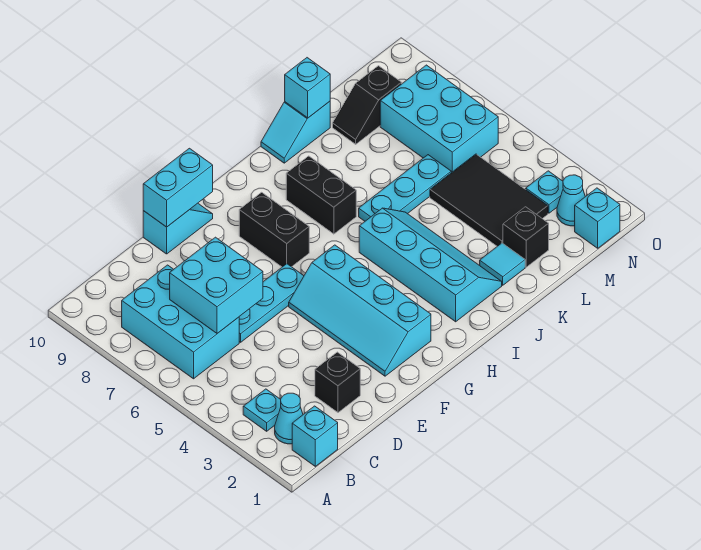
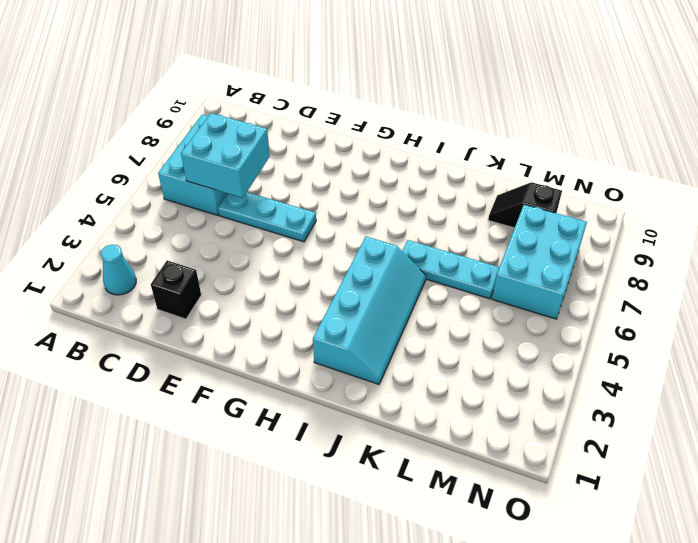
none -> cyan 1x1 brick [292,406,338,466]
none -> cyan 1x1 plate [243,389,281,431]
none -> cyan 1x2 slope [143,203,213,254]

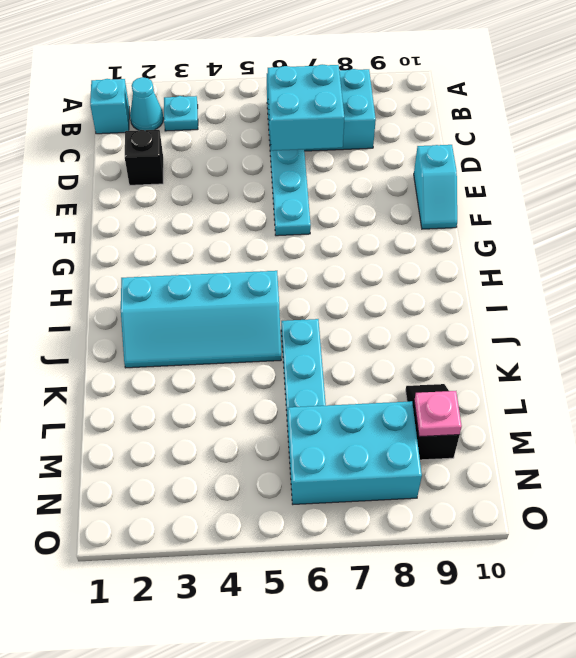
pink 1x1 plate [414,391,462,437] -> none
none -> cyan 2x4 slope [289,245,431,376]
none -> black 1x2 brick [239,192,309,267]
none -> black 1x2 brick [286,156,356,234]

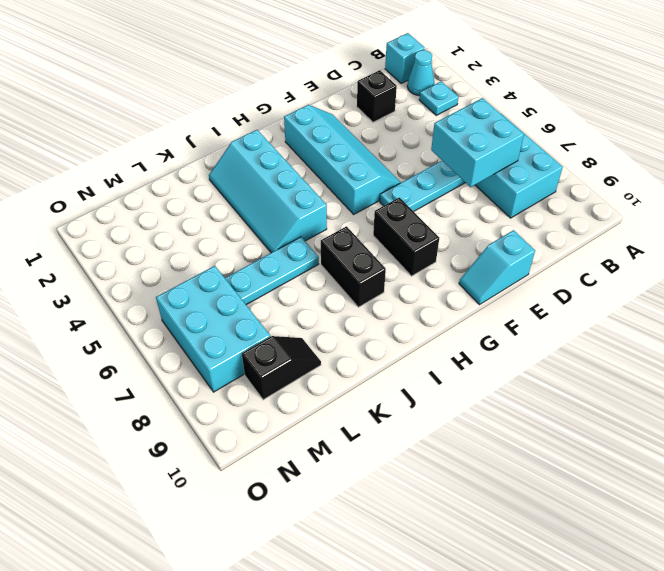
none -> cyan 1x2 slope [261,101,330,163]
none -> cyan 1x1 tile [480,243,525,285]
none -> black 1x1 brick [503,207,549,267]

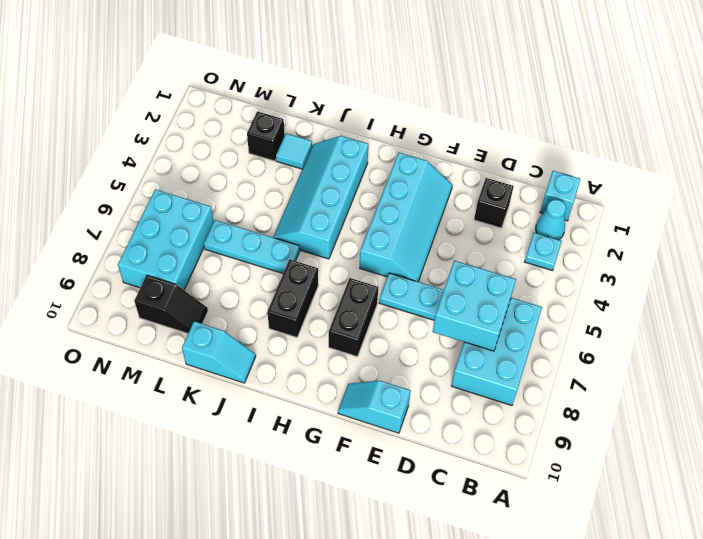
none -> black 2x3 tile [430,154,548,246]
none -> cyan 1x1 brick [575,188,620,248]
none -> cyan 1x1 cone [557,175,585,226]

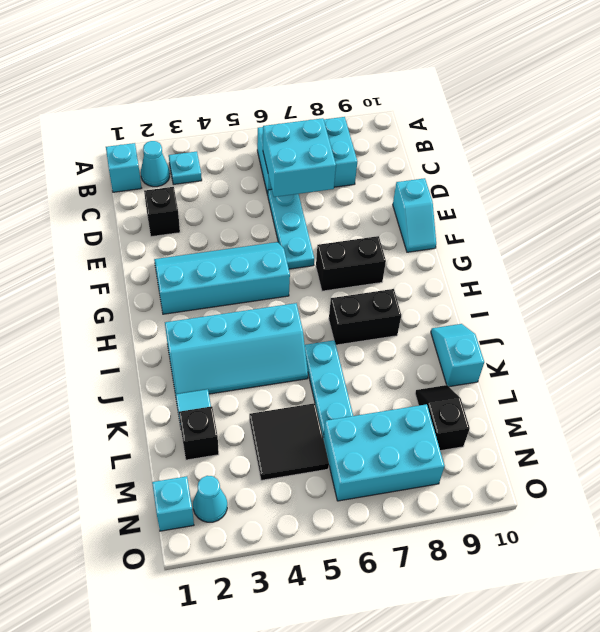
black 2x2 tile [249,403,329,480] -> black 2x3 tile [430,154,548,246]
none -> cyan 1x1 plate [526,171,563,213]
none -> cyan 1x2 brick [143,148,213,227]
none -> cyan 1x1 brick [285,58,330,118]

